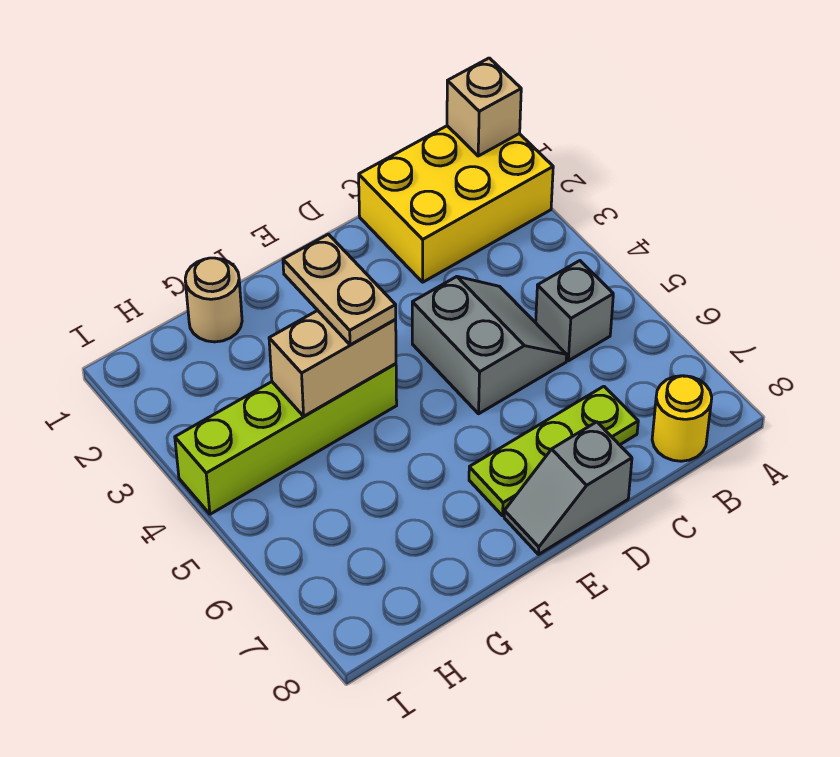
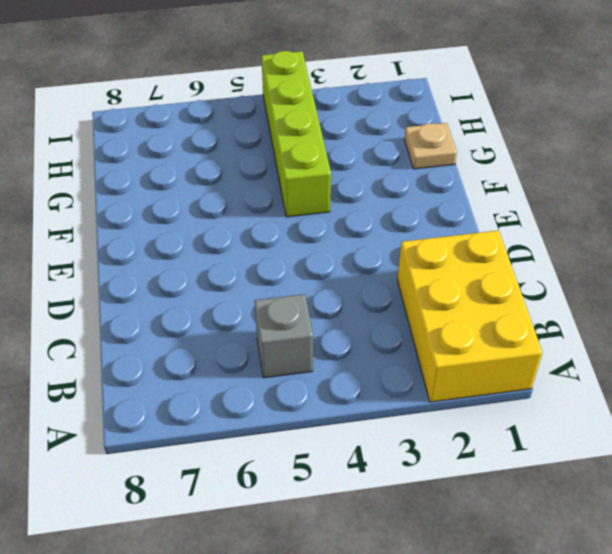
tan 1x1 plate [404,123,457,169] -> tan 1x1 round brick [185,258,242,342]
none -> yellow 1x1 round brick [652,376,712,461]
none -> grey 2x2 slope [412,277,567,414]

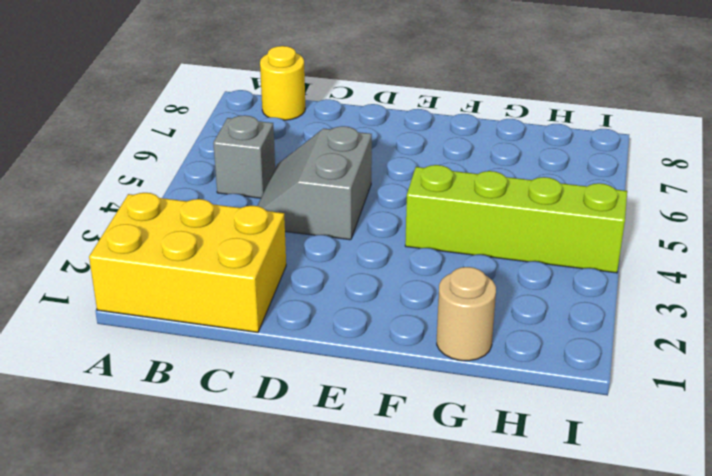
none -> lime 1x3 plate [469,386,638,516]
none -> grey 1x2 slope [504,422,632,555]

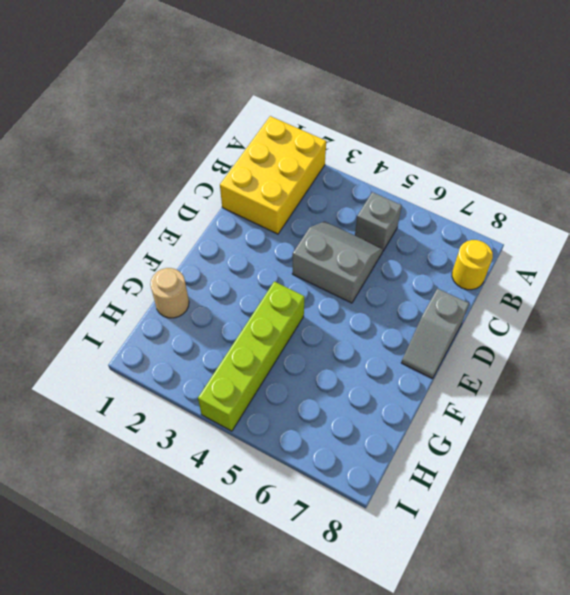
none -> lime 1x3 plate [469,386,638,516]
none -> tan 1x1 brick [447,58,521,156]

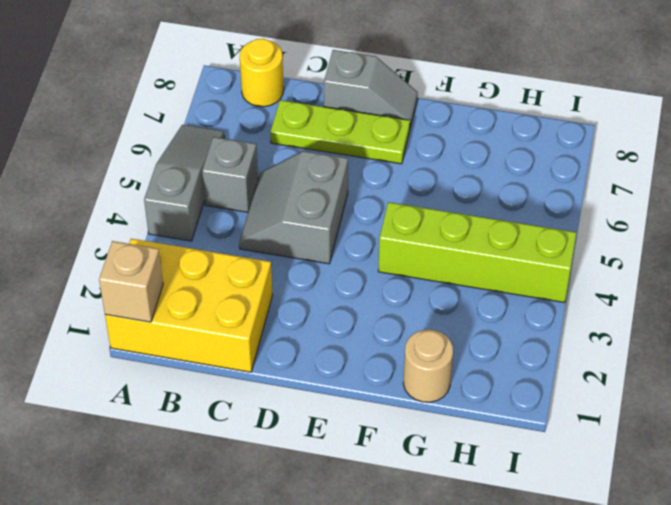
grey 1x3 slope [144,125,224,241] -> none
none -> tan 1x2 brick [269,310,396,416]
none -> tan 1x2 plate [283,234,396,345]

